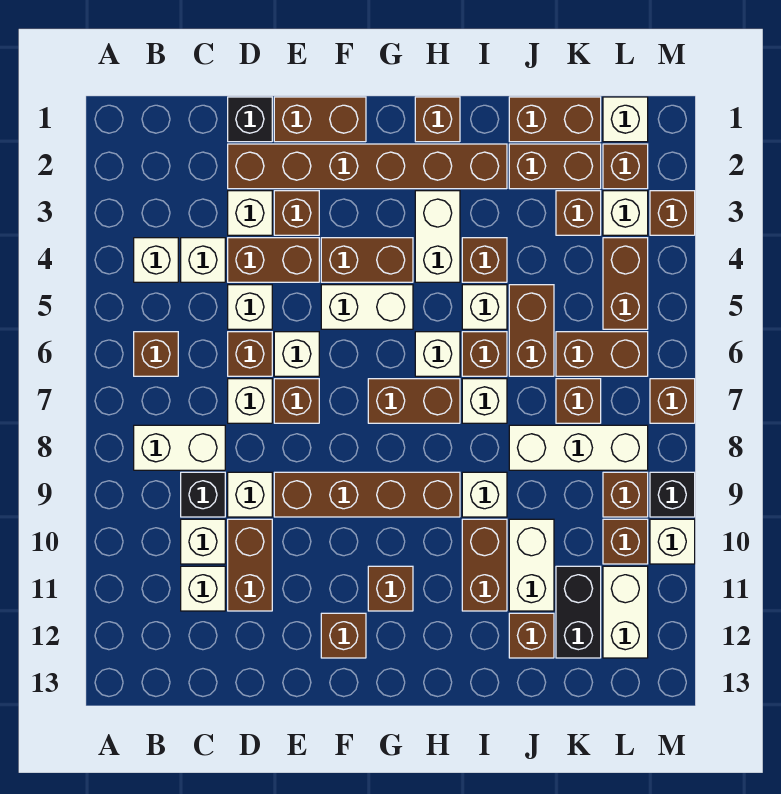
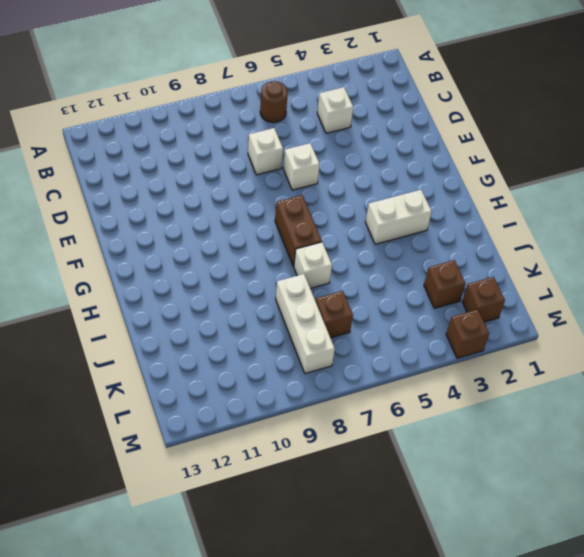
brown 1x1 round brick [260,81,288,123] -> brown 1x1 brick [134,332,178,376]
none -> white 1x1 brick [134,238,178,282]
none -> white 1x2 brick [134,425,225,470]
none -> black 1x1 brick [181,472,225,517]
none -> white 1x1 brick [181,519,225,564]

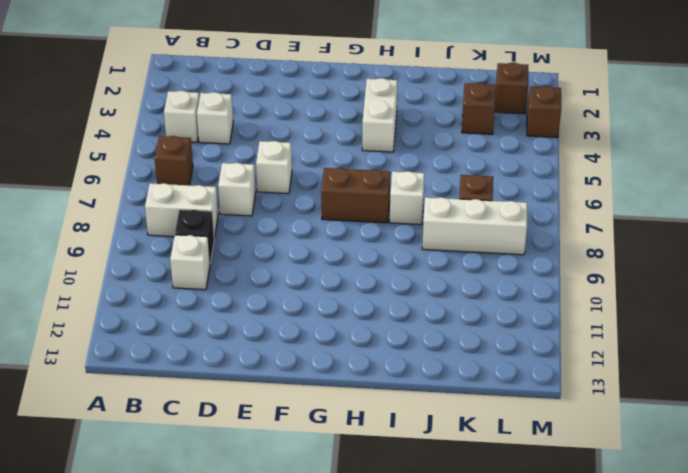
none -> white 1x1 brick [181,566,225,611]
none -> black 1x1 brick [228,97,272,142]
none -> brown 1x6 brick [228,144,507,189]
none -> white 1x1 brick [228,191,272,235]

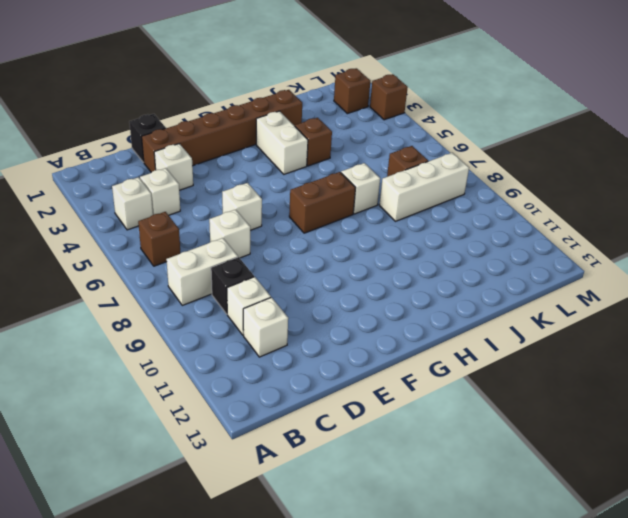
none -> brown 1x2 brick [228,238,319,282]
none -> white 1x1 brick [228,285,272,329]
none -> brown 1x1 brick [228,332,272,376]
none -> white 1x1 brick [228,472,272,517]

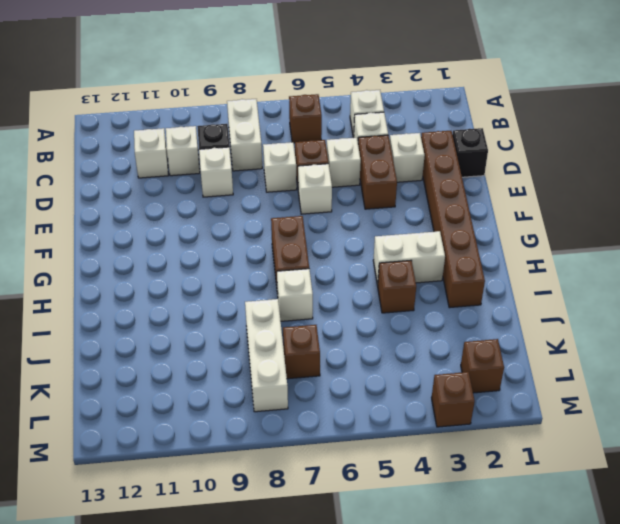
none -> brown 1x2 brick [228,519,272,611]
none -> brown 1x2 brick [274,97,366,142]
none -> brown 1x1 brick [274,191,319,235]
none -> brown 1x1 brick [274,379,319,423]

